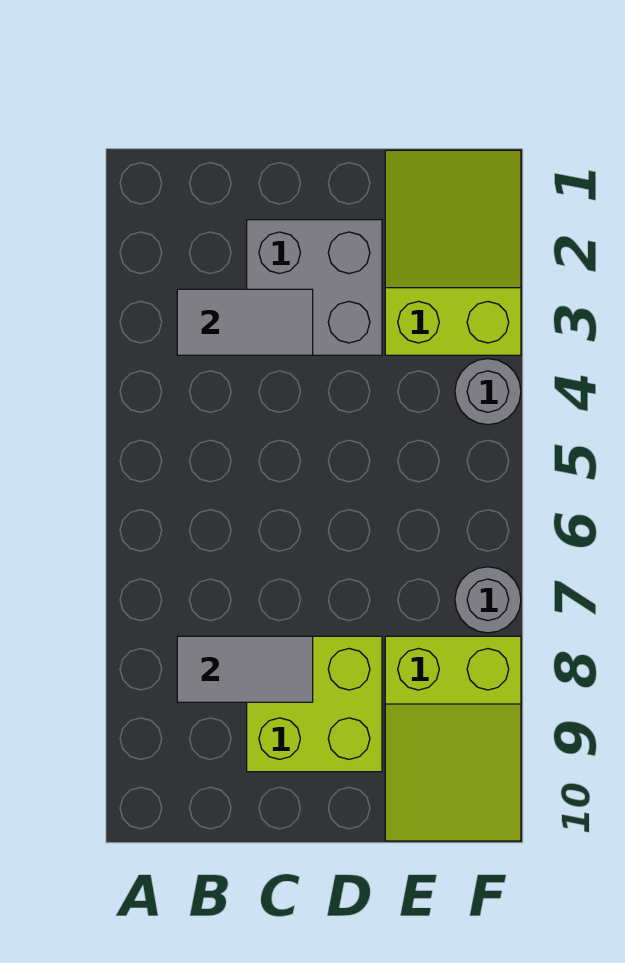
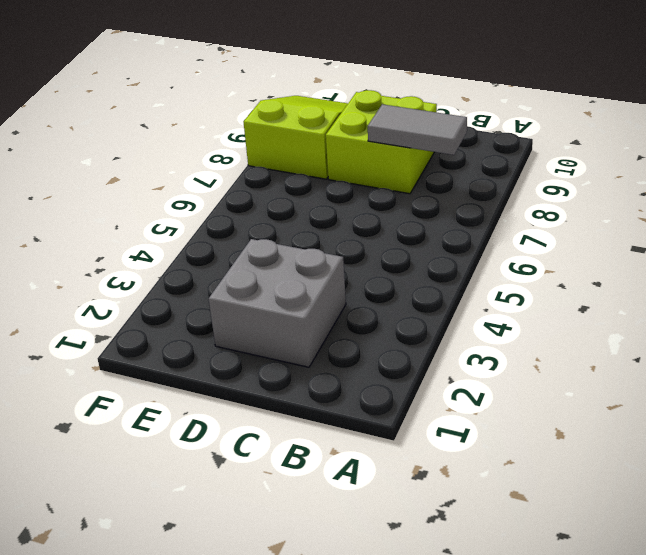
none -> lime 2x3 slope [385,150,521,355]
none -> grey 1x1 round brick [455,359,521,425]

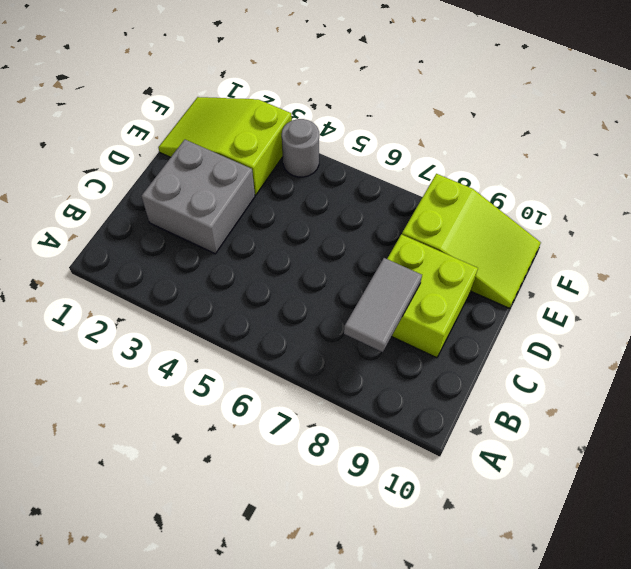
none -> grey 1x1 round brick [455,567,521,633]
none -> grey 1x2 tile [177,289,313,355]

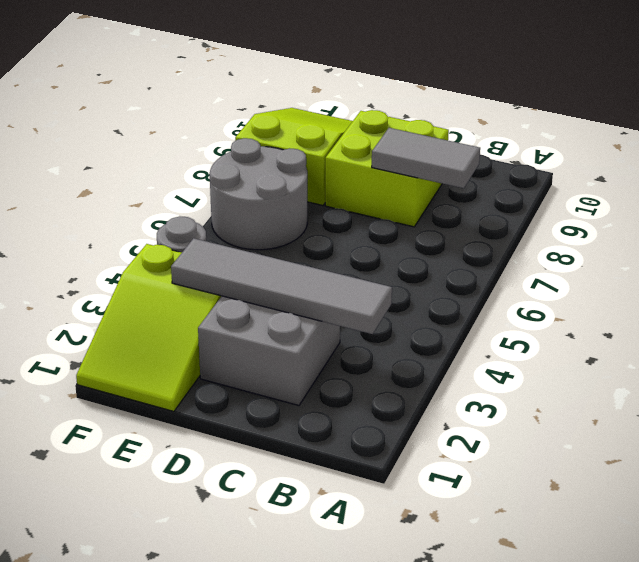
grey 1x4 tile [171,238,392,334] -> grey 1x2 tile [177,289,313,355]
grey 2x2 round brick [210,138,307,250] -> grey 1x1 round brick [455,567,521,633]

